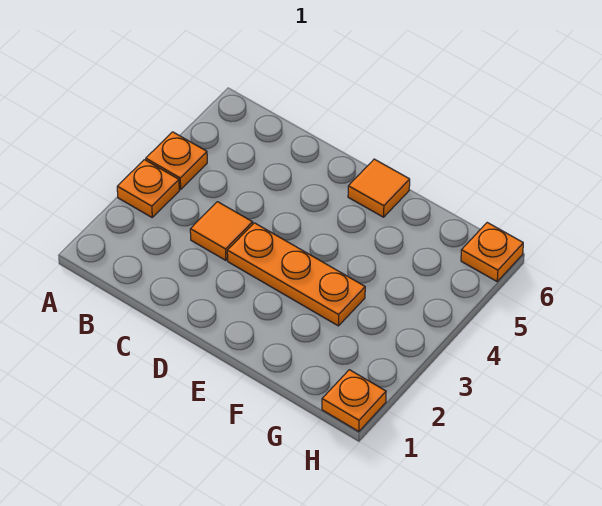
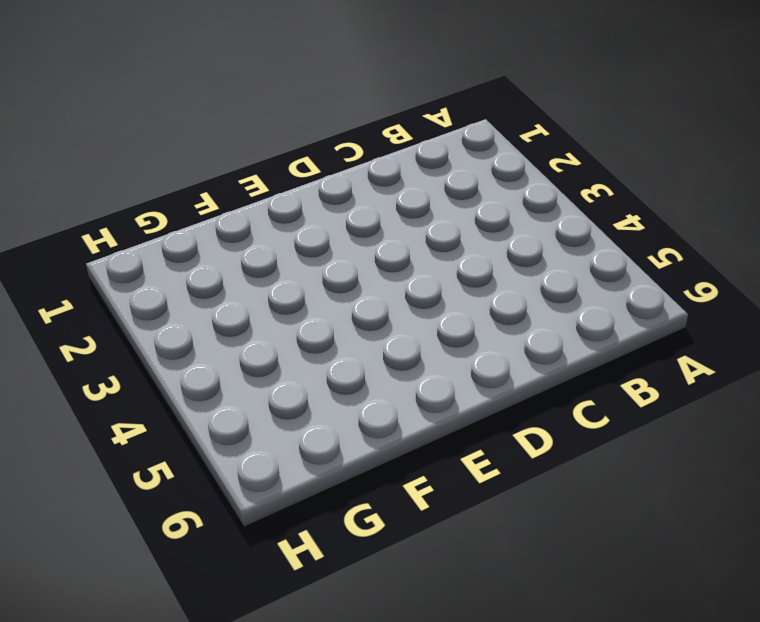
none -> orange 1x1 plate [117,160,179,217]
none -> orange 1x1 plate [146,132,207,189]

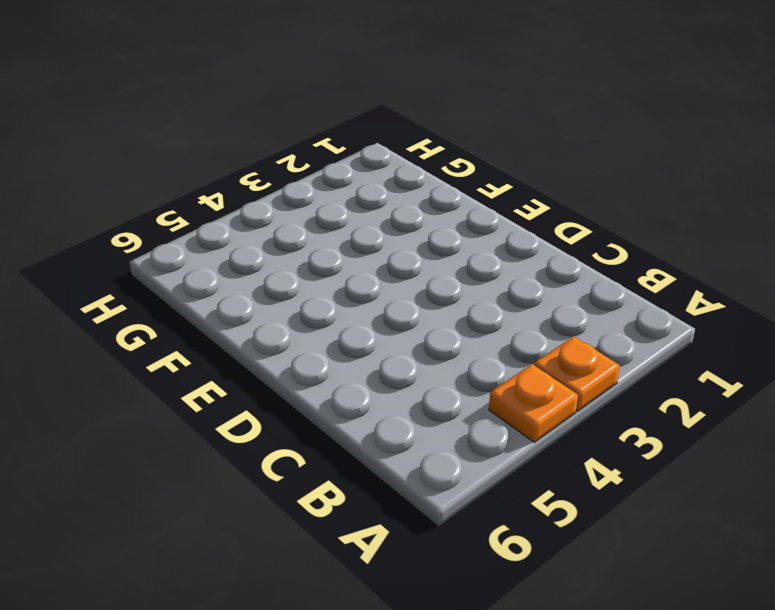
none -> orange 1x1 tile [190,202,253,260]
none -> orange 1x3 plate [227,223,365,326]

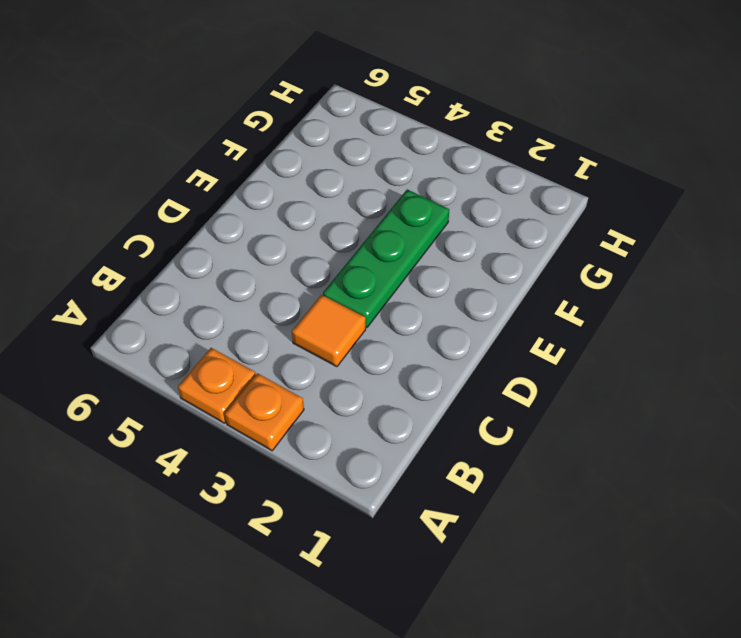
green 1x3 plate [323,189,449,327] -> orange 1x3 plate [227,223,365,326]
none -> orange 1x1 tile [348,159,410,217]
none -> orange 1x1 plate [322,370,386,432]

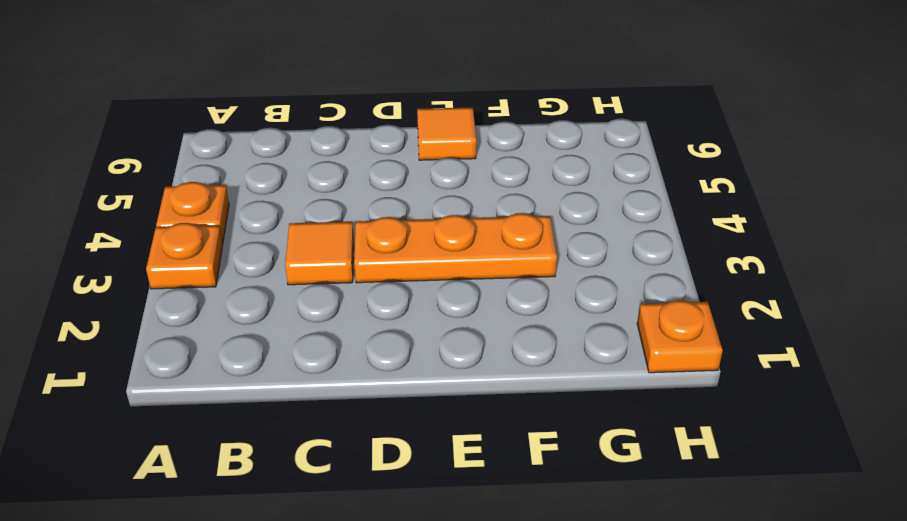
none -> orange 1x1 plate [461,223,523,281]

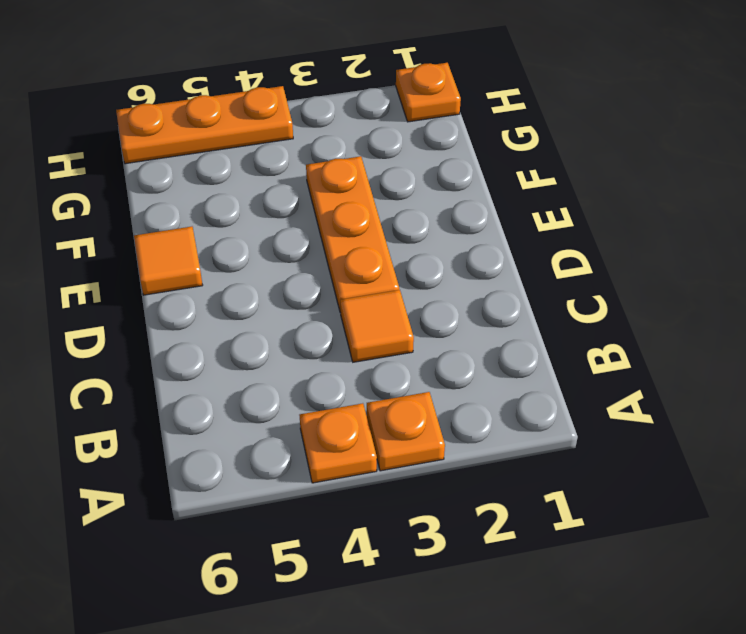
orange 1x3 plate [116,86,293,164] -> orange 1x1 plate [461,223,523,281]

